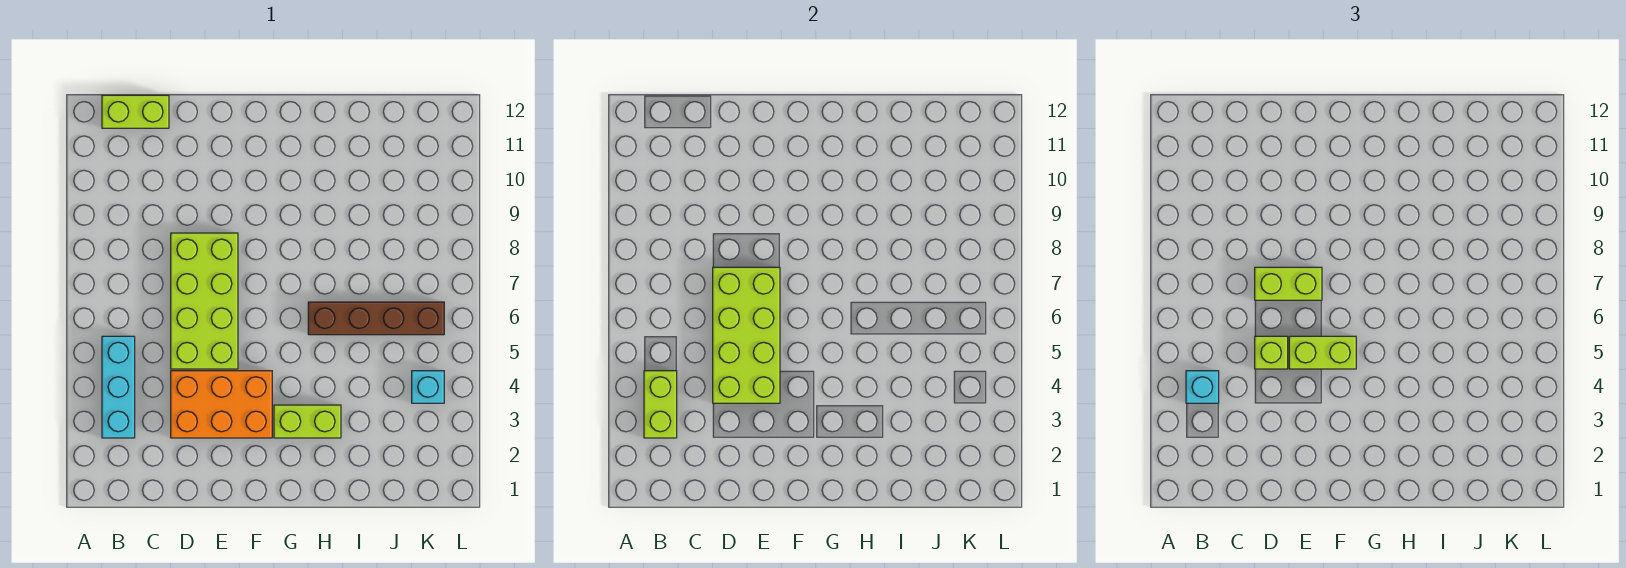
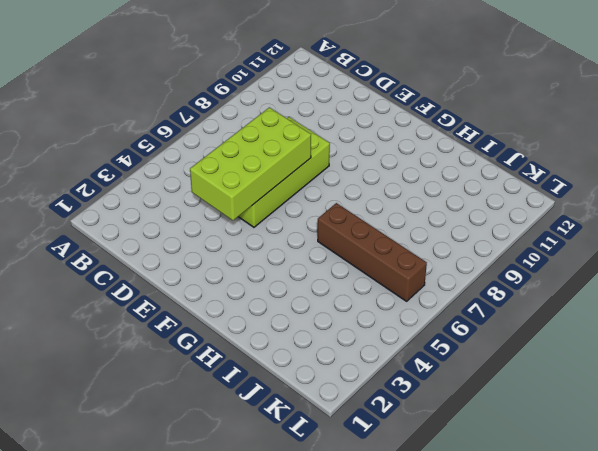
none -> cyan 1x3 brick [102,336,135,438]
none -> lime 1x2 brick [102,95,169,128]
none -> orange 2x3 brick [171,371,272,438]

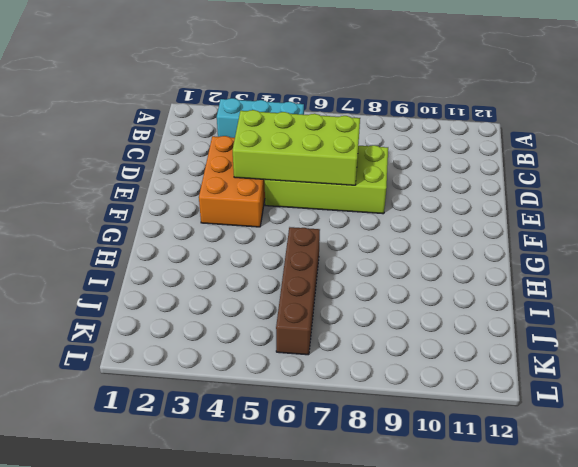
none -> lime 1x2 brick [102,95,169,128]
none -> lime 1x2 brick [274,405,341,438]
none -> cyan 1x1 brick [412,371,444,403]

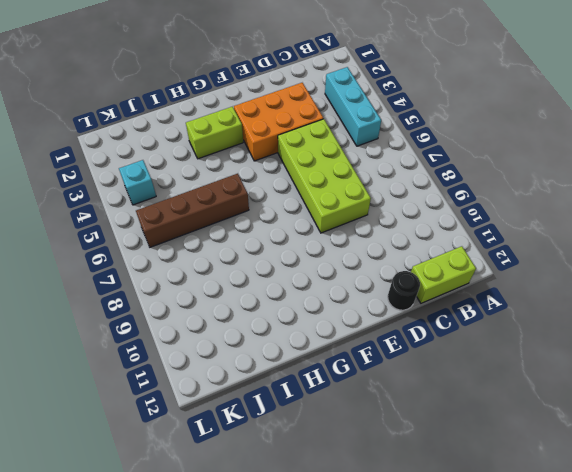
black 1x1 round brick [388,271,420,310] -> none
none -> lime 1x2 brick [644,371,677,438]
none -> lime 2x4 brick [713,267,780,403]
none -> cyan 1x1 brick [1186,371,1219,403]

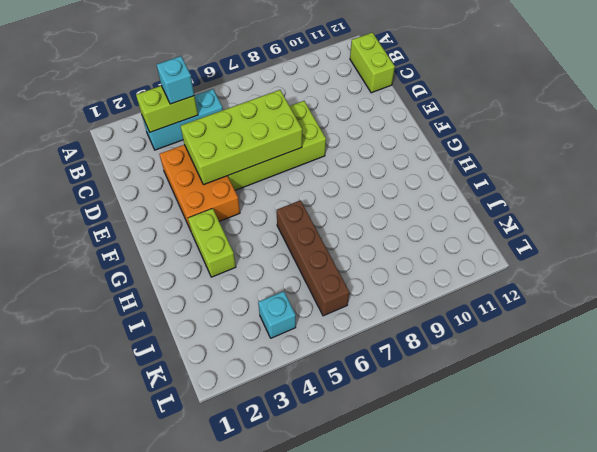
none -> lime 1x1 brick [1255,336,1288,369]
none -> lime 1x2 brick [1255,267,1322,300]
none -> lime 1x2 brick [1289,336,1356,369]

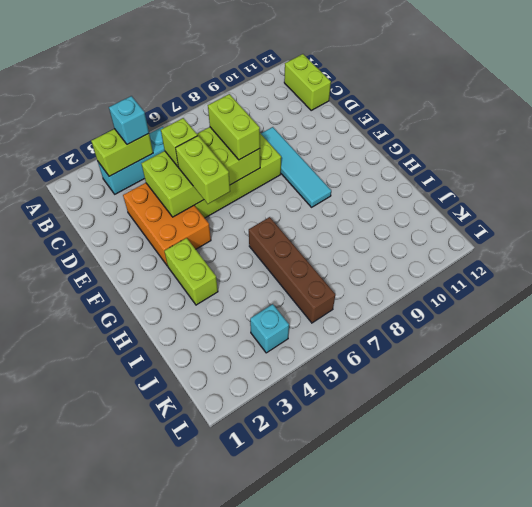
cyan 1x4 tile [261,127,331,207] -> none

